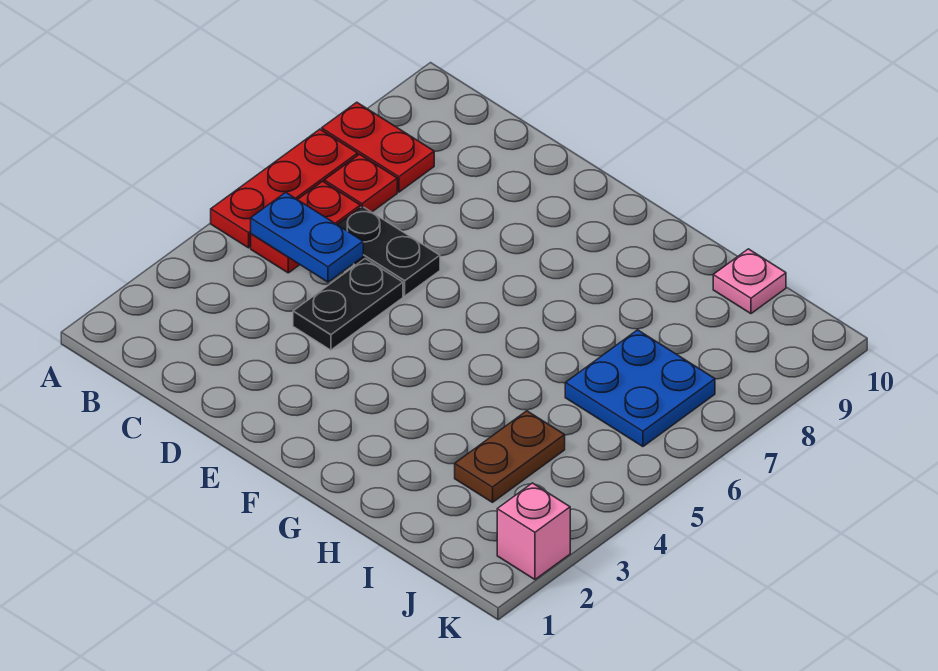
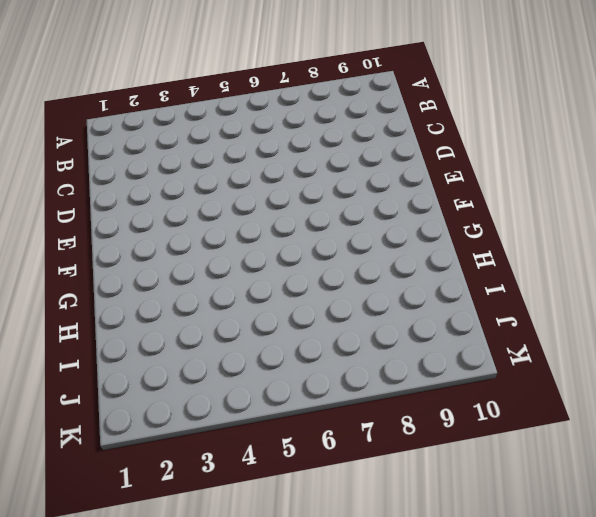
none -> red 1x3 plate [211,129,358,248]
none -> red 1x2 plate [322,102,434,192]

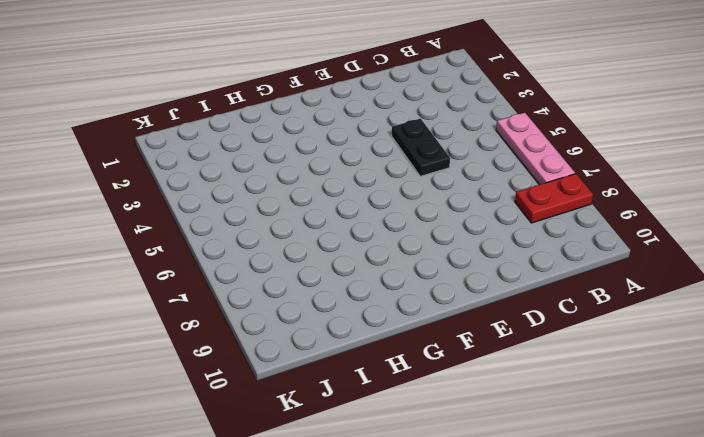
pink 1x3 plate [496,113,575,185] -> red 1x3 plate [211,129,358,248]
none -> red 1x2 plate [251,181,360,273]
none -> red 1x1 plate [324,154,397,212]

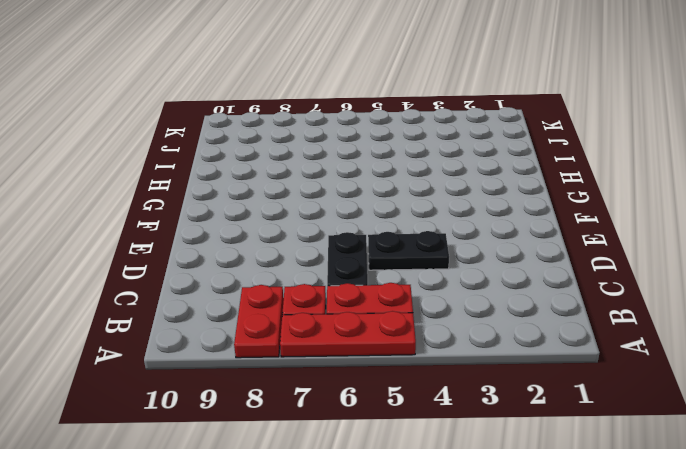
none -> brown 1x2 plate [455,411,565,502]
none -> blue 2x2 plate [565,330,715,447]

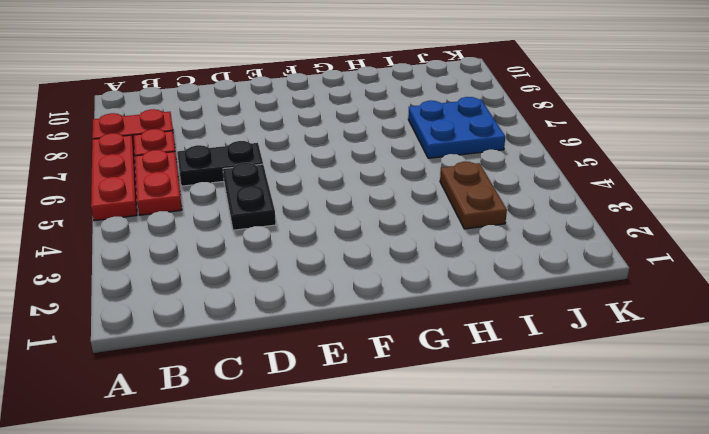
none -> pink 1x1 plate [713,249,786,314]
none -> pink 1x1 brick [497,483,570,579]

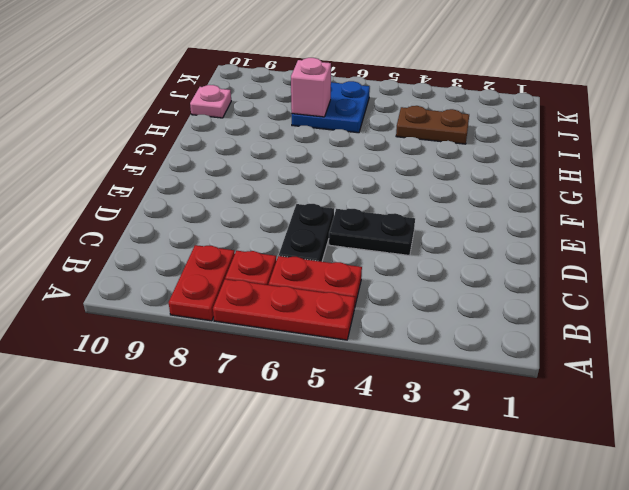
pink 1x1 brick [291,58,331,117] -> pink 1x1 brick moved to [497,483,570,579]
none -> blue 1x2 plate [251,192,363,282]

